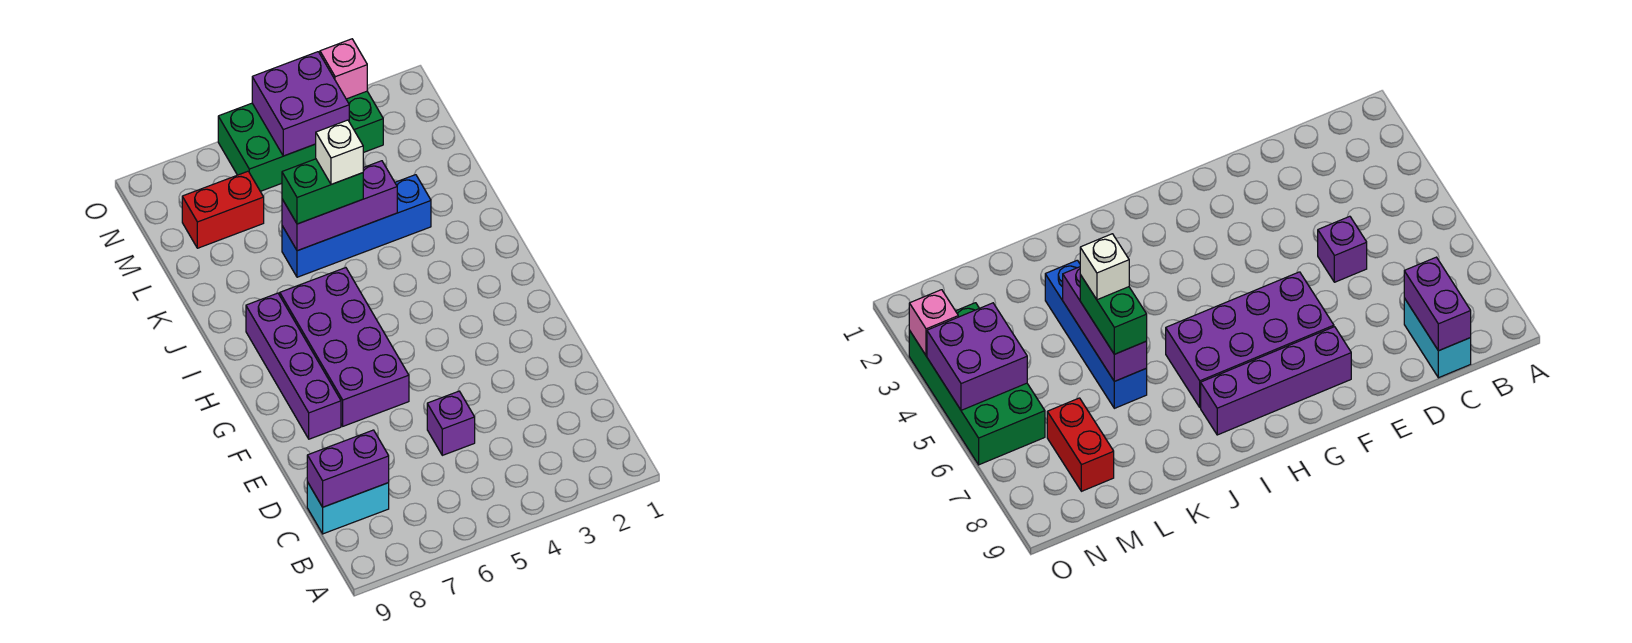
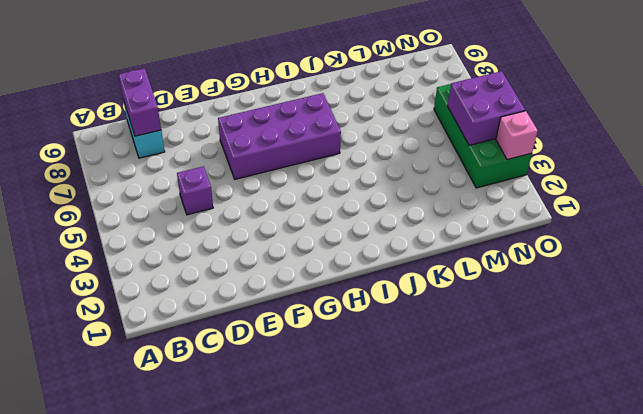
none -> purple 1x4 brick [246,293,341,439]
none -> blue 1x4 brick [282,175,431,277]
none -> red 1x2 brick [182,171,264,248]

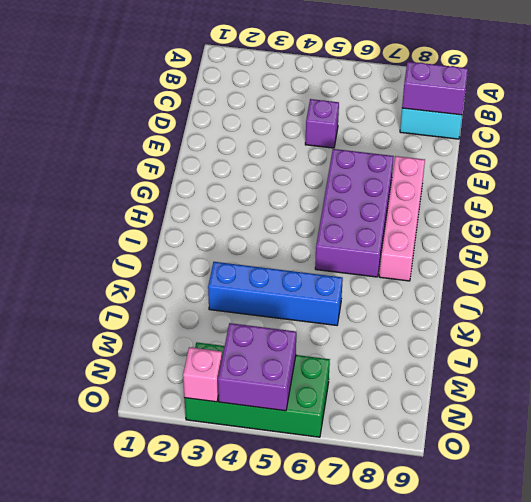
pink 1x4 brick [379,156,425,281] -> purple 1x4 brick [246,293,341,439]
none -> red 1x2 brick [182,171,264,248]
none -> purple 1x3 brick [282,161,397,251]
none -> green 1x2 brick [282,159,363,224]

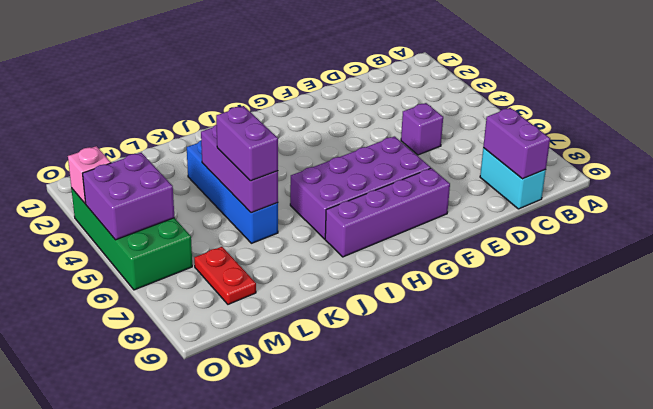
purple 1x2 brick [216,106,278,181] -> green 1x2 brick [282,159,363,224]
red 1x2 plate [194,247,256,304] -> red 1x2 brick [182,171,264,248]
none -> white 1x1 brick [316,120,363,184]

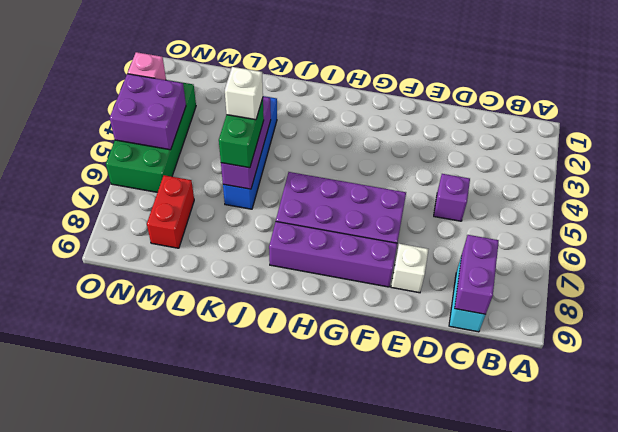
white 1x1 brick [391,244,429,293] -> none

